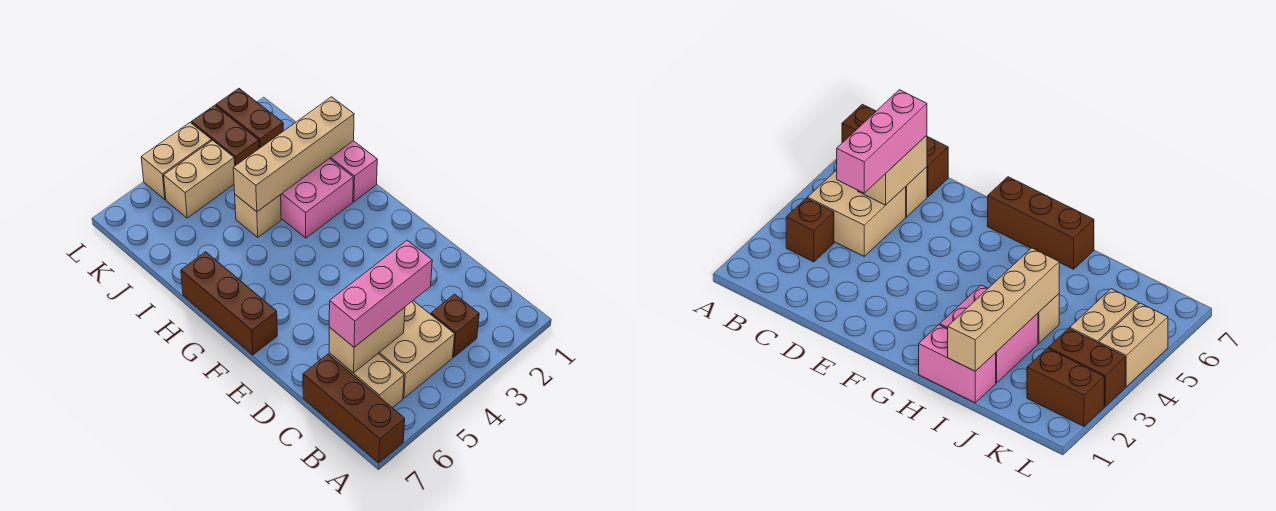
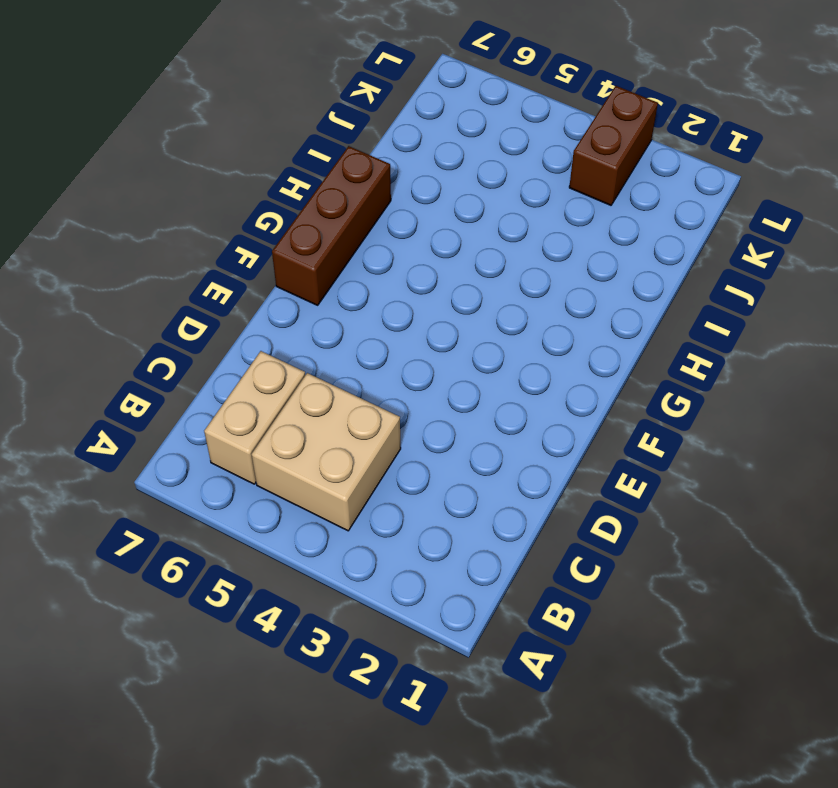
none -> brown 1x3 brick [303,354,405,463]
none -> brown 1x1 brick [431,294,479,357]
none -> pink 1x2 brick [330,141,377,202]

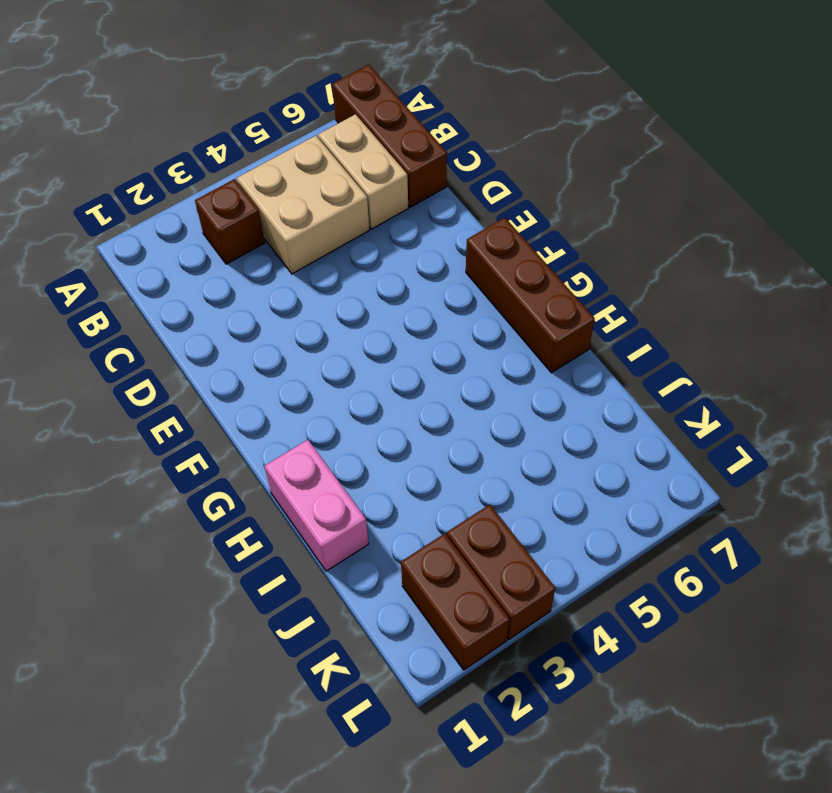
none -> pink 2x2 brick [281,158,353,238]
none -> tan 1x1 brick [235,195,281,237]
none -> tan 1x2 brick [164,140,235,218]

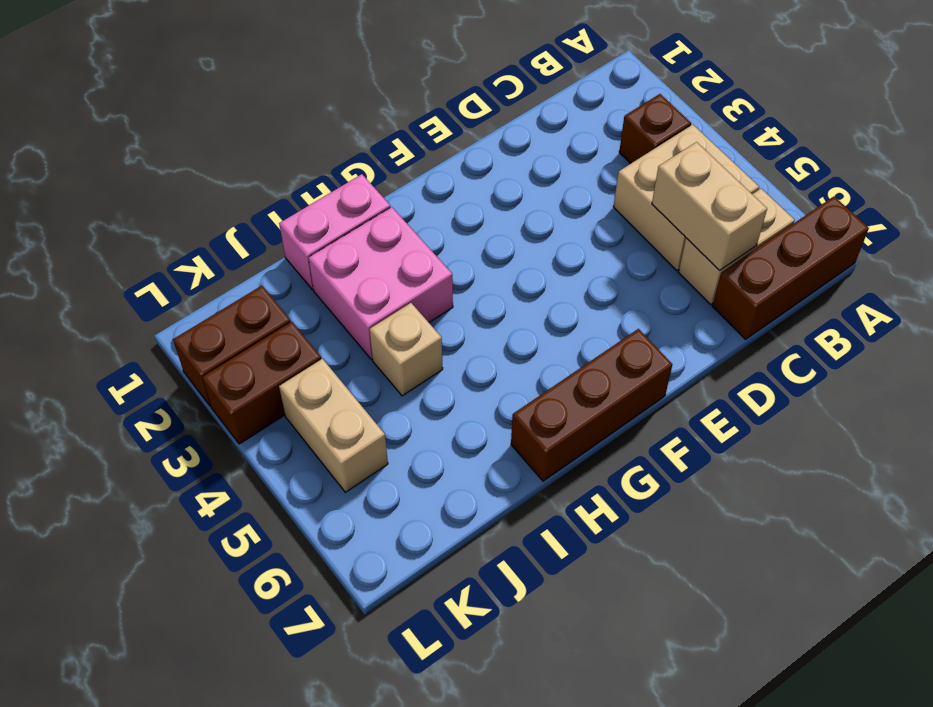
none -> tan 1x2 brick [141,123,212,199]
none -> tan 1x4 brick [233,97,354,212]
none -> pink 1x3 brick [329,240,432,347]

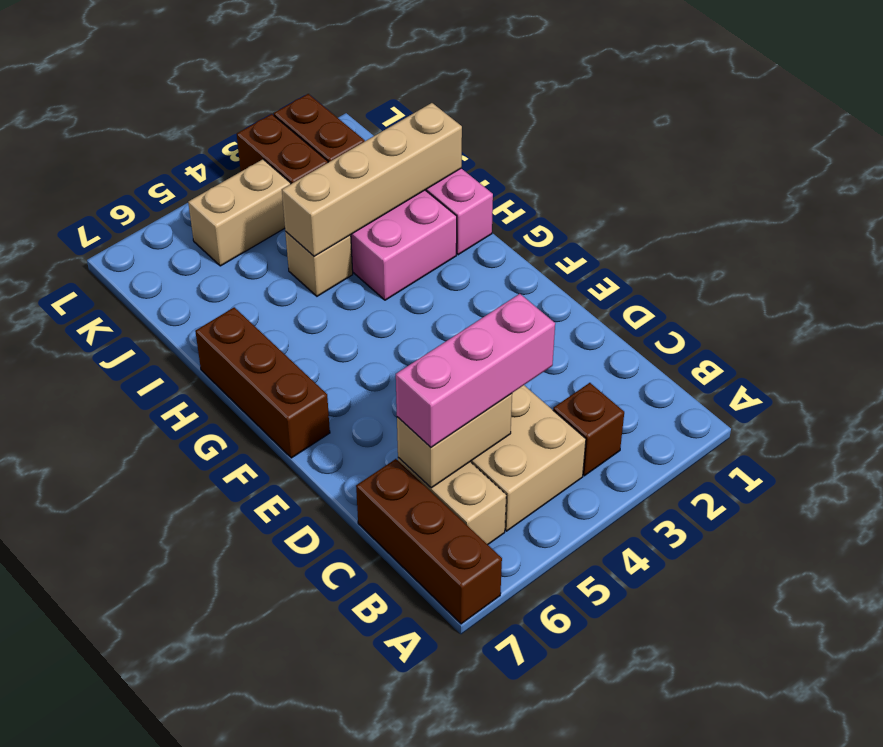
none -> tan 1x2 brick [141,123,212,199]

